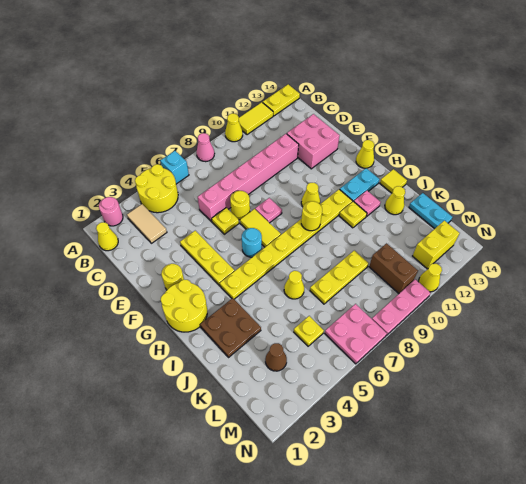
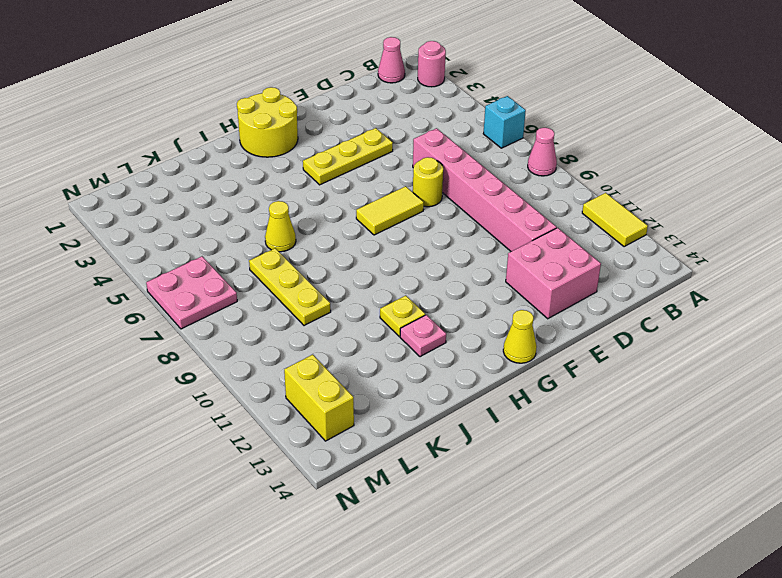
pink 1x1 cone [378,37,405,83] -> yellow 1x1 cone [96,222,118,251]
none -> yellow 2x2 round brick [135,164,178,213]
none -> yellow 1x1 cone [225,113,243,142]
none -> yellow 1x2 plate [263,84,300,116]
none -> tan 1x2 tile [127,204,167,243]

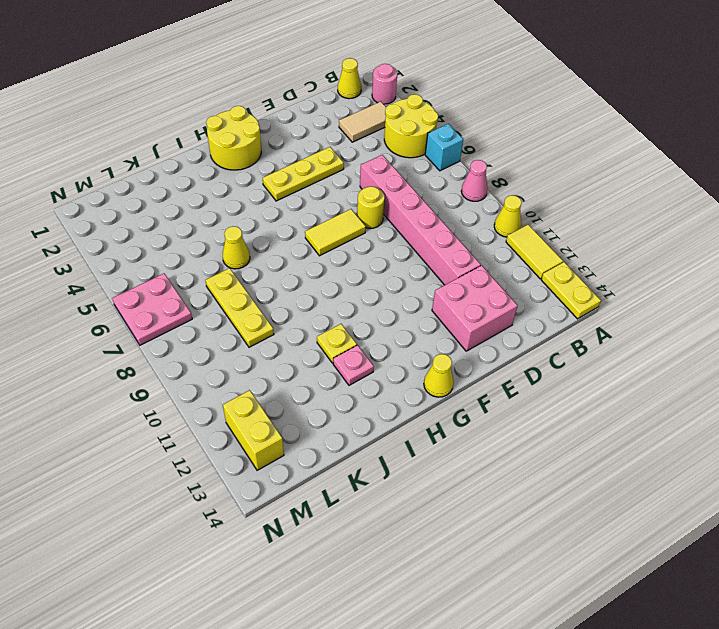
none -> yellow 1x1 plate [212,208,239,234]
none -> yellow 1x1 round brick [161,264,184,290]
none -> pink 1x1 plate [255,198,282,223]
none -> cyan 1x1 round brick [242,228,262,257]

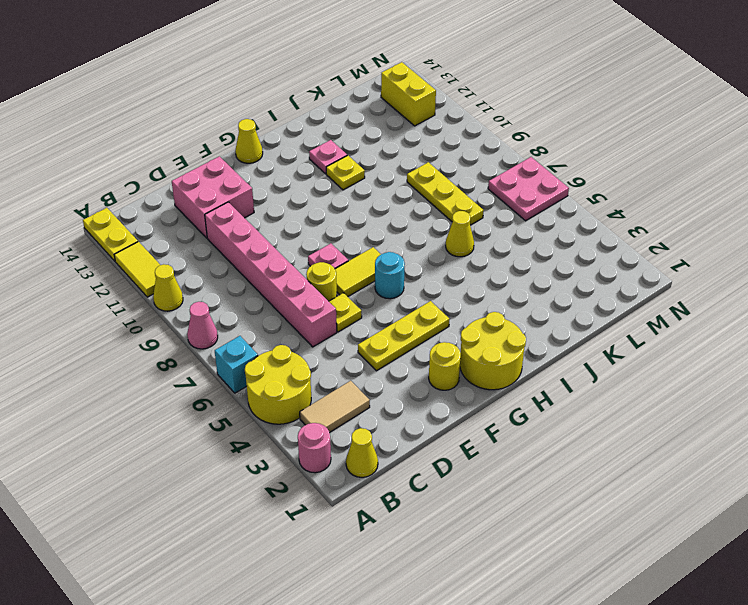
none -> yellow 1x1 cone [301,183,320,207]
none -> yellow 1x8 plate [220,189,352,299]
none -> cyan 1x2 plate [340,168,380,202]
none -> brown 2x2 plate [200,298,261,358]

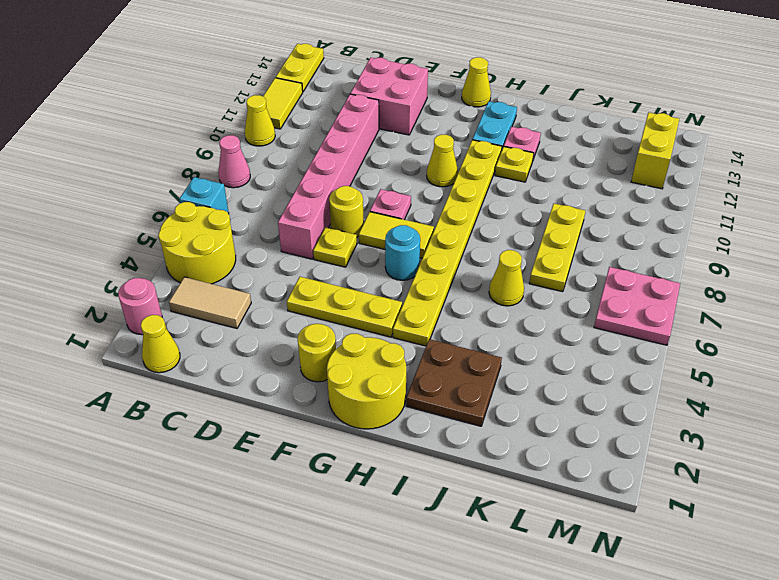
none -> yellow 1x1 tile [380,169,407,193]
none -> yellow 1x1 cone [385,186,405,215]
none -> cyan 1x2 plate [409,193,452,229]
none -> brown 1x1 cone [265,343,287,371]

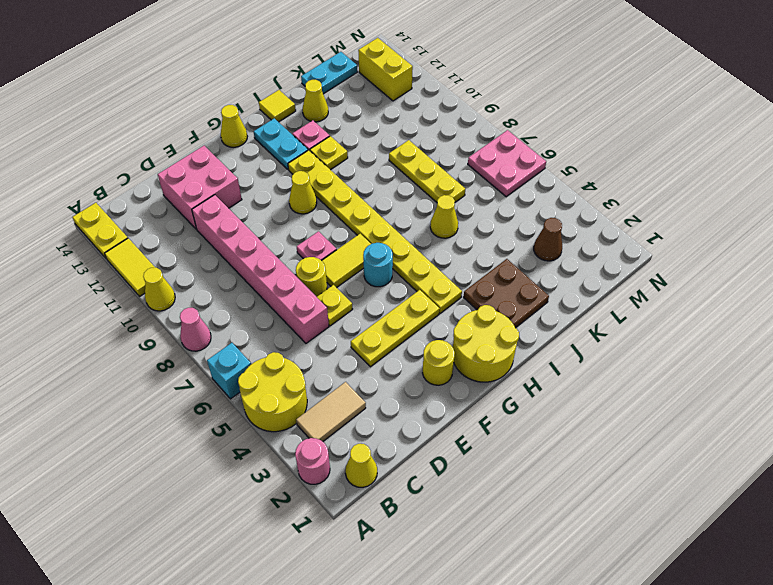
none -> yellow 1x1 plate [294,316,324,346]
none -> brown 1x2 brick [369,243,418,293]
none -> pink 1x3 plate [372,279,430,335]
none -> yellow 1x1 cone [418,264,442,292]

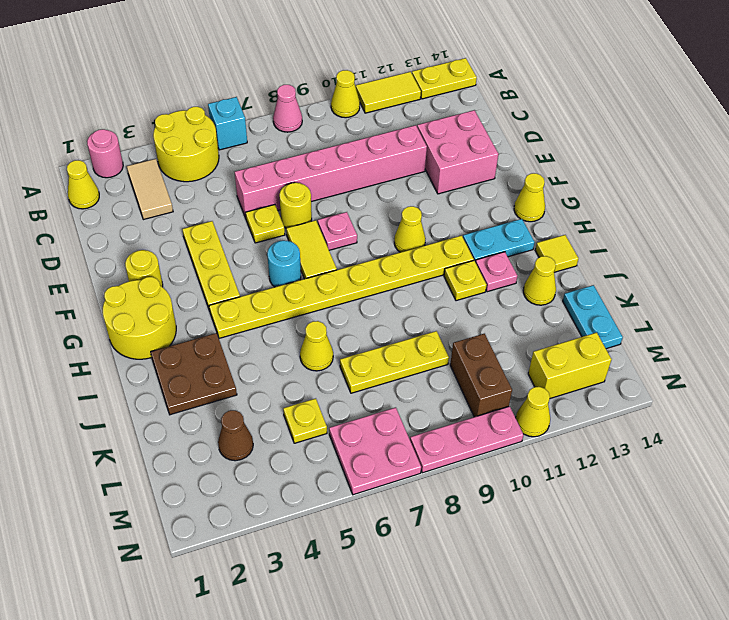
none -> yellow 1x1 round brick [301,201,322,231]

